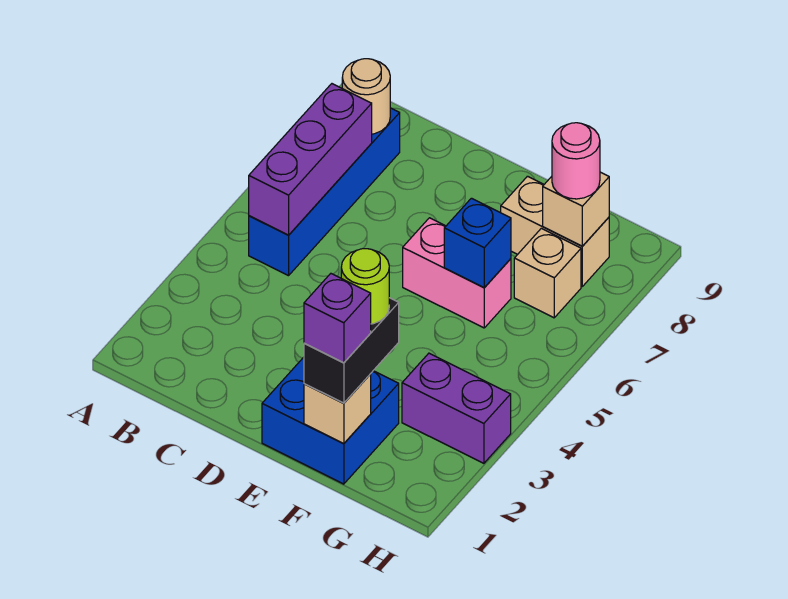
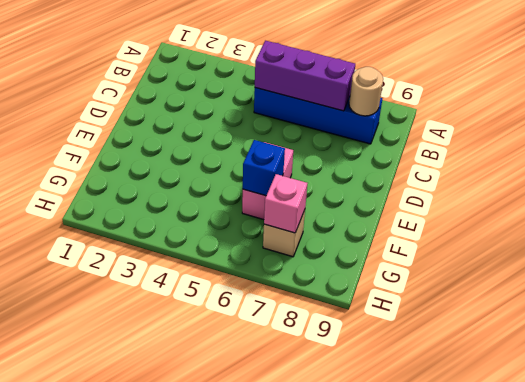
pink 1x1 brick [264,174,307,233] -> none
none -> blue 2x2 brick [262,357,399,484]
none -> tan 1x2 brick [501,176,609,286]
none -> purple 1x2 brick [402,353,511,463]

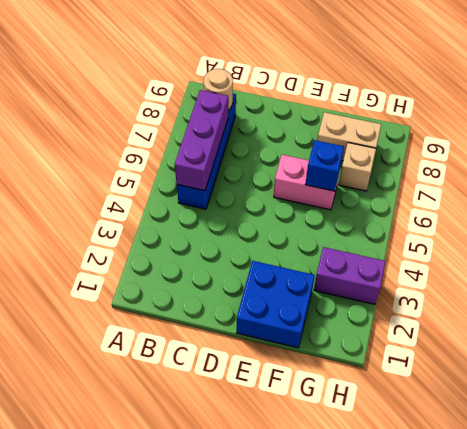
none -> tan 1x1 brick [304,374,371,444]
none -> tan 1x1 brick [543,172,609,246]
none -> black 1x2 brick [304,298,399,403]

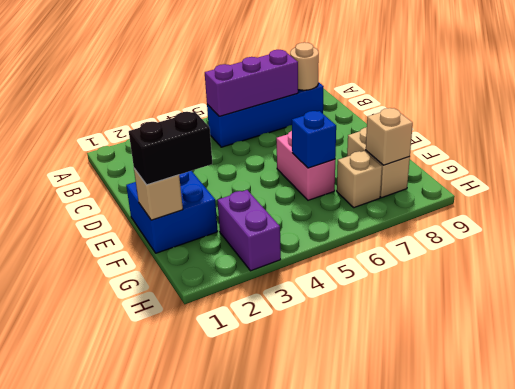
none -> pink 1x1 round brick [552,123,600,199]
none -> purple 1x1 brick [304,274,371,363]
none -> lime 1x1 round brick [341,249,389,324]

